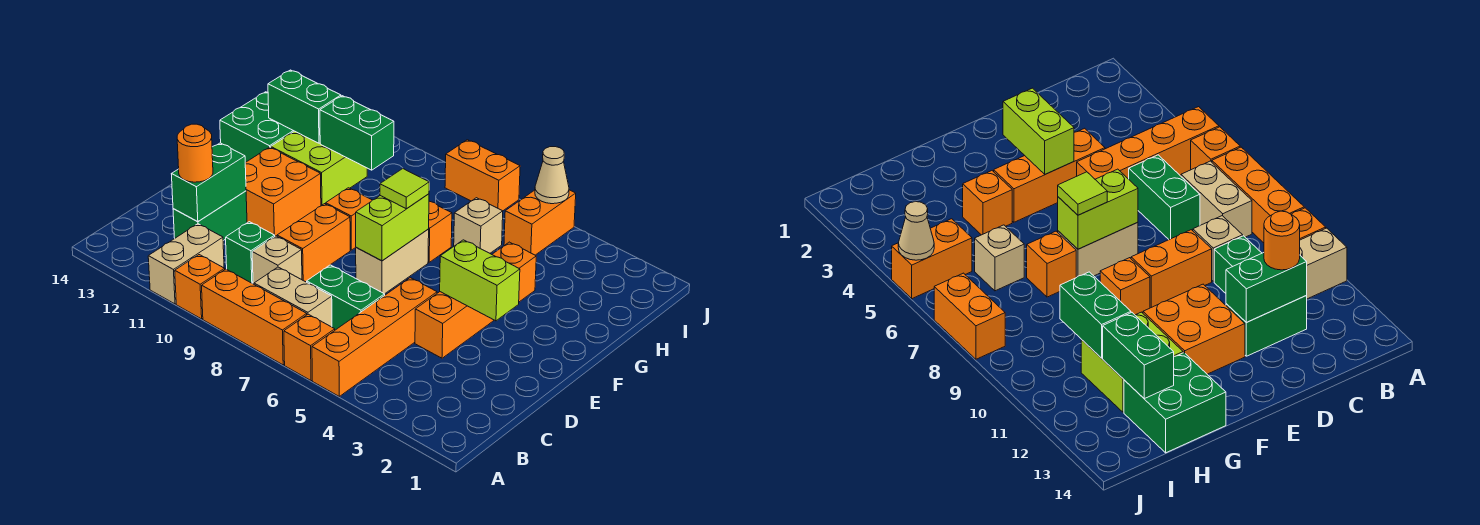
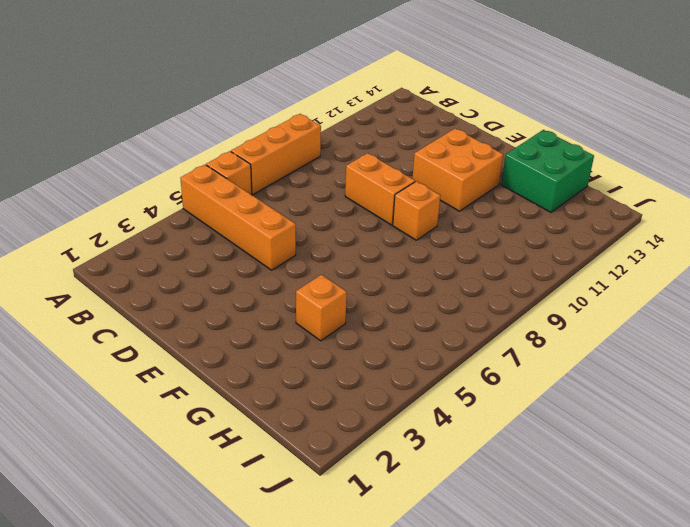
none -> orange 1x1 brick [175,255,225,319]
none -> tan 1x2 brick [148,224,224,304]
none -> tan 1x2 brick [254,267,332,327]
none -> green 1x2 brick [307,265,385,330]

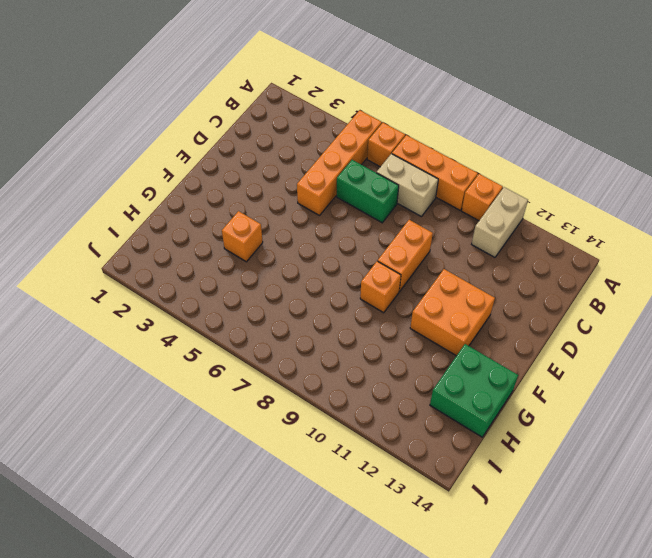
none -> tan 1x1 brick [252,236,302,284]
none -> green 1x1 brick [226,222,275,284]
none -> green 1x2 brick [173,191,247,241]
none -> orange 1x3 brick [415,292,494,358]

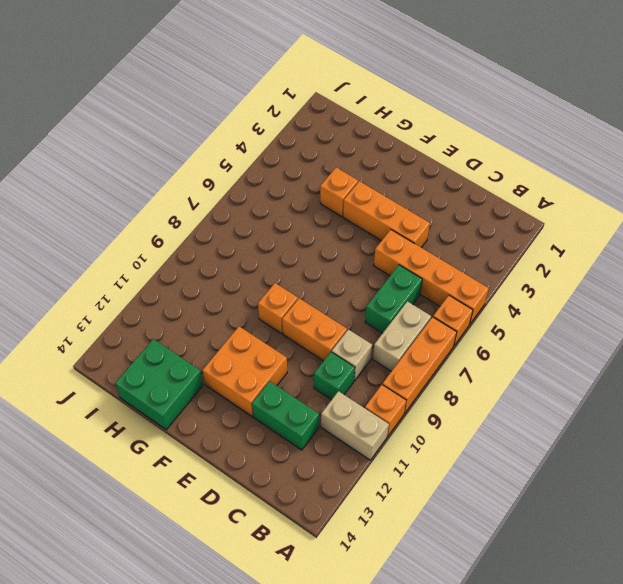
none -> tan 1x2 brick [356,229,429,294]
none -> orange 1x1 brick [428,201,452,262]
none -> lime 2x2 brick [271,131,367,206]
none -> tan 1x1 brick [454,198,503,253]

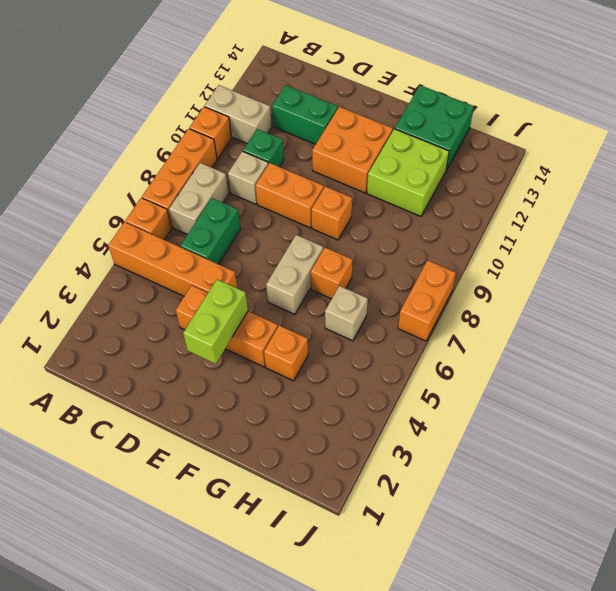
tan 1x2 brick [266,235,323,314] -> tan 1x2 brick turned to [356,229,429,294]
none -> orange 1x2 brick [504,190,576,255]
none -> green 1x2 brick [172,143,246,222]
none -> lime 1x2 brick [356,194,429,261]
none -> green 1x2 brick [320,96,394,170]

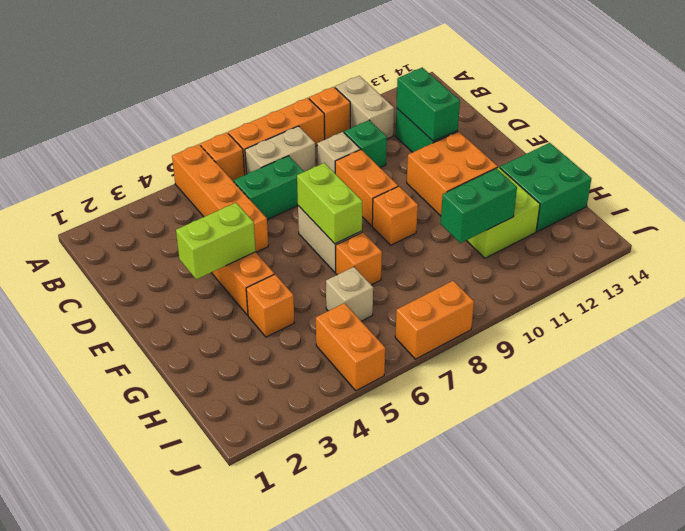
none -> green 1x2 brick [268,70,341,143]
none -> tan 1x1 cone [535,147,569,204]
none -> orange 1x1 round brick [177,124,213,182]
none -> lime 1x1 tile [380,169,429,209]

